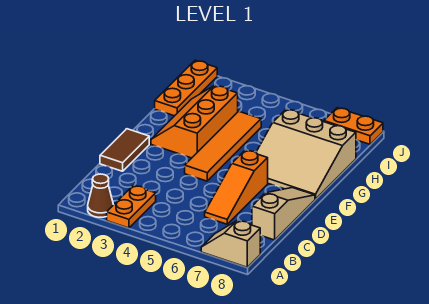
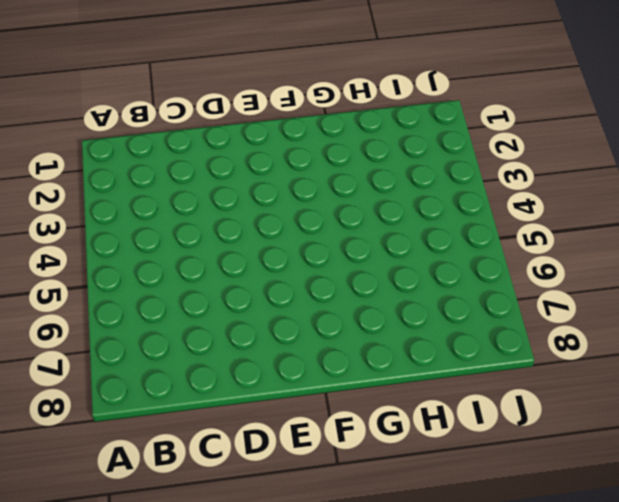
none -> brown 1x1 cone [88,174,113,217]
none -> orange 1x2 plate [107,185,156,228]

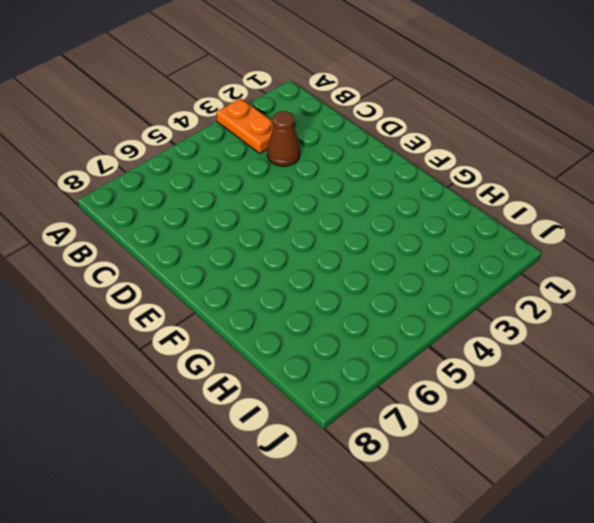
brown 1x1 cone [267,111,300,166] -> brown 1x1 cone moved to [88,174,113,217]
none -> tan 1x2 slope [201,220,260,267]
none -> orange 1x3 slope [205,150,268,224]

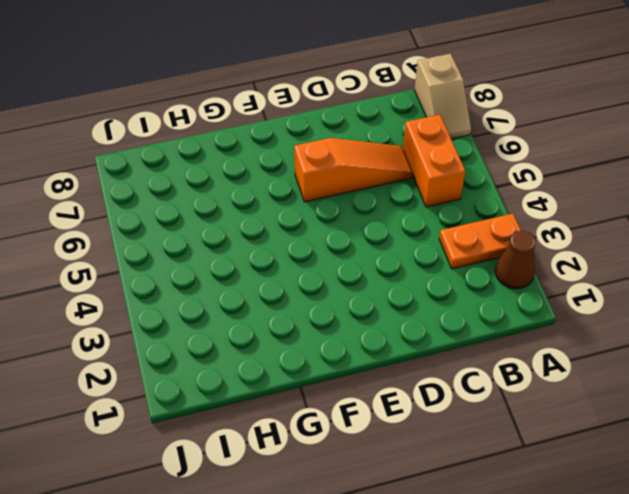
orange 1x2 brick [403,115,465,207] -> none
none -> tan 1x3 slope [252,188,315,240]
none -> brown 1x2 tile [100,129,149,171]

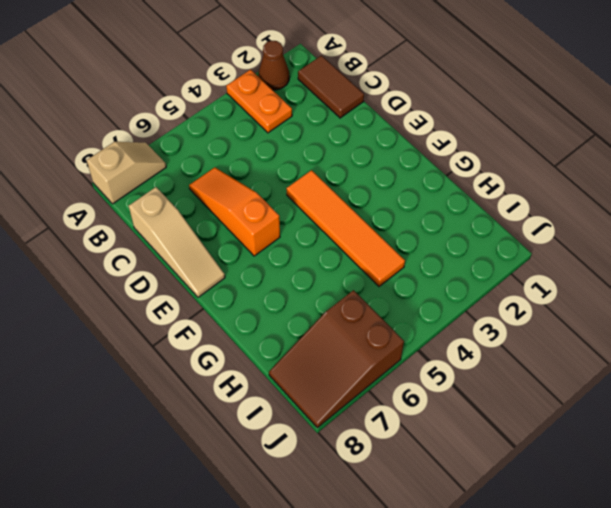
brown 1x2 tile [298,56,364,118] -> brown 1x2 tile moved to [100,129,149,171]
brown 2x3 slope [269,290,404,428] -> orange 1x2 plate [324,108,383,144]
none -> orange 2x3 slope [151,85,238,158]
none -> tan 3x3 slope [256,109,356,199]

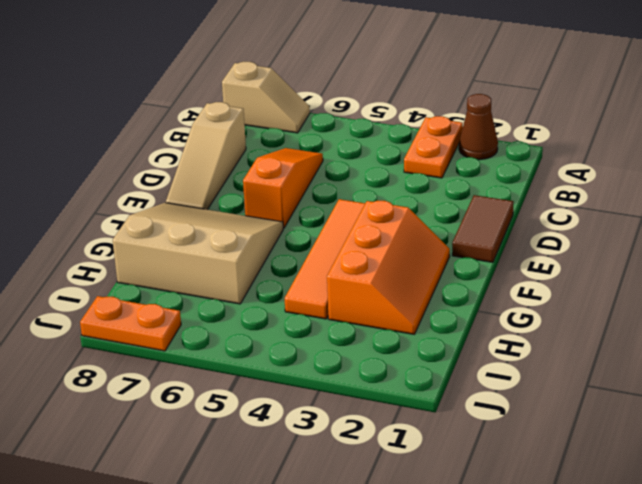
none -> orange 1x3 plate [155,60,217,116]

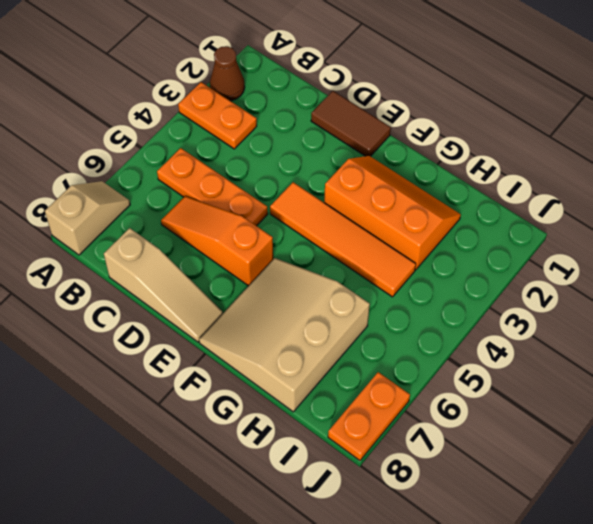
orange 1x3 plate [157,148,268,226] -> orange 1x3 plate moved to [155,60,217,116]

